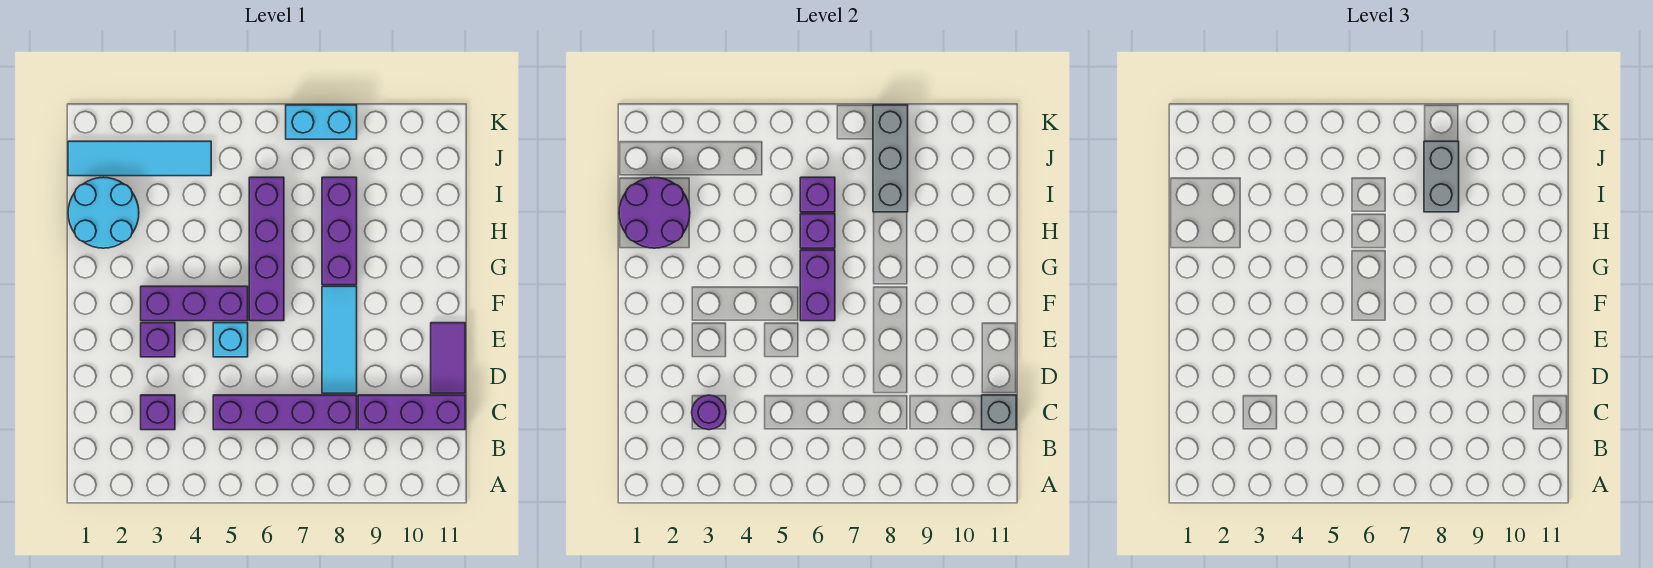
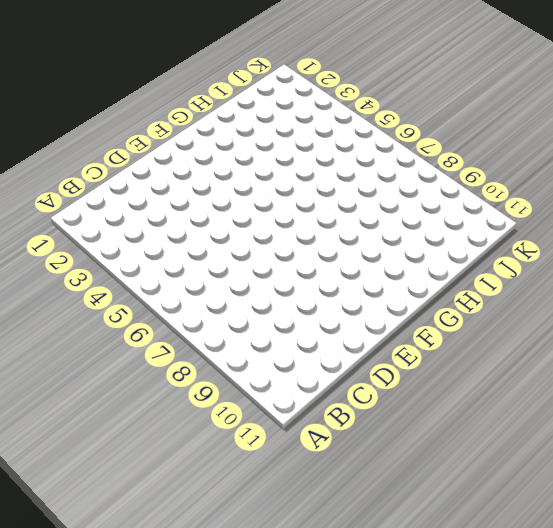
none -> purple 1x1 brick [141,395,175,430]
none -> purple 1x4 brick [213,395,357,430]
none -> purple 1x3 brick [358,395,465,430]

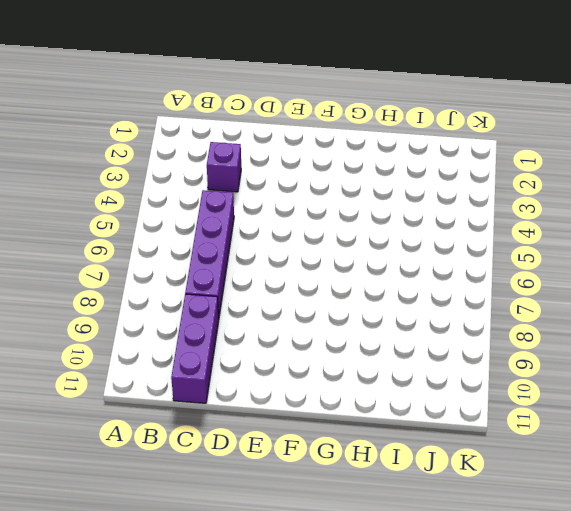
none -> cyan 1x3 tile [322,286,357,393]
none -> purple 1x2 tile [431,323,465,393]
none -> purple 1x1 brick [141,323,175,357]

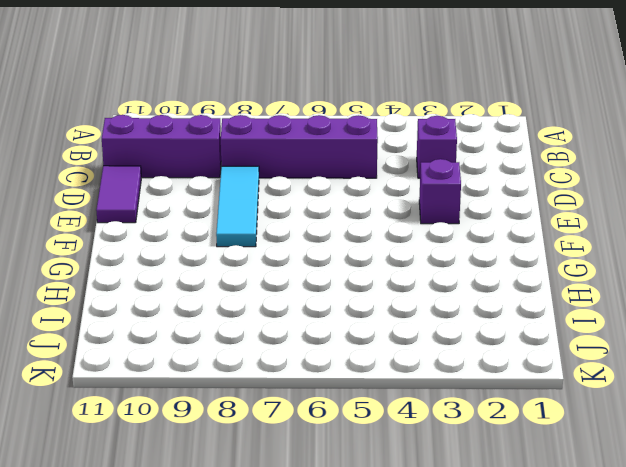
none -> cyan 1x1 brick [213,323,248,357]
none -> purple 1x3 brick [141,286,248,321]
none -> purple 1x4 brick [249,177,284,321]

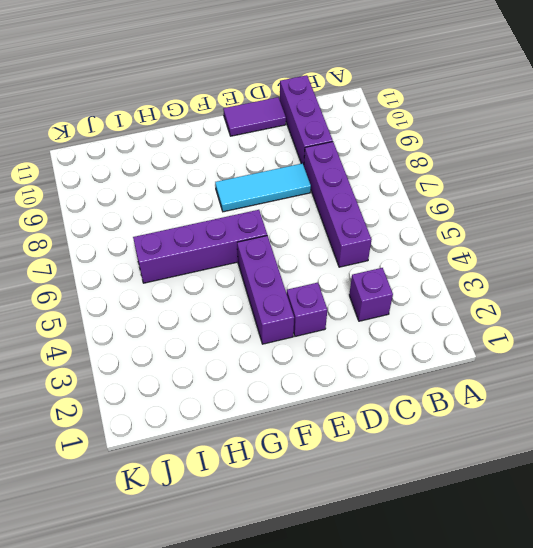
none -> cyan 1x1 brick [213,323,248,357]
none -> purple 1x3 brick [322,177,357,285]
none -> cyan 2x2 round brick [68,177,139,248]

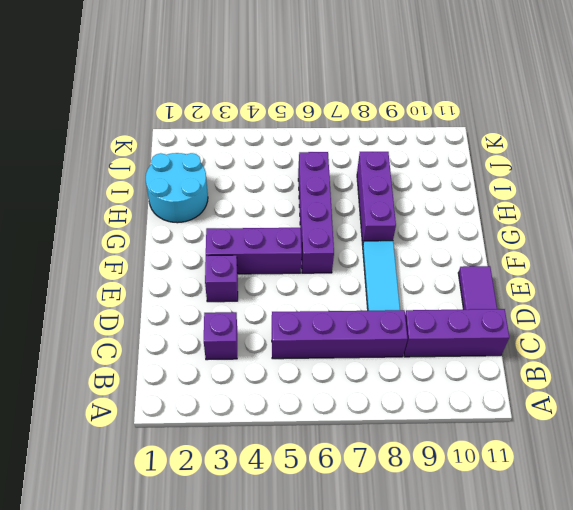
none -> cyan 1x1 brick [213,323,248,357]
none -> cyan 1x4 tile [68,141,211,176]
none -> cyan 1x2 brick [286,105,357,139]

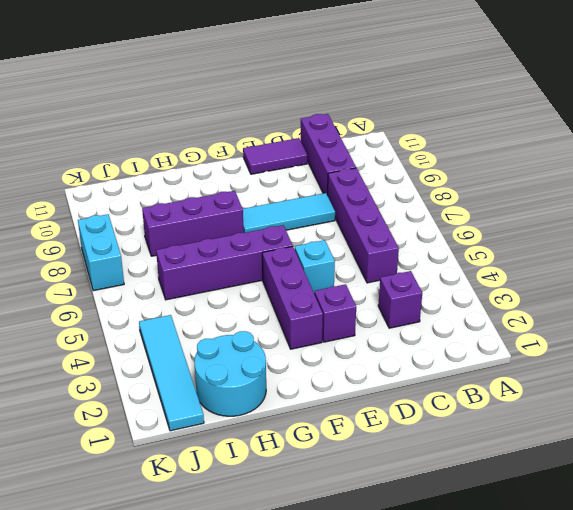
none -> purple 1x1 round brick [692,395,726,430]
none -> grey 1x1 brick [982,395,1016,430]
none -> purple 1x2 brick [800,250,835,321]

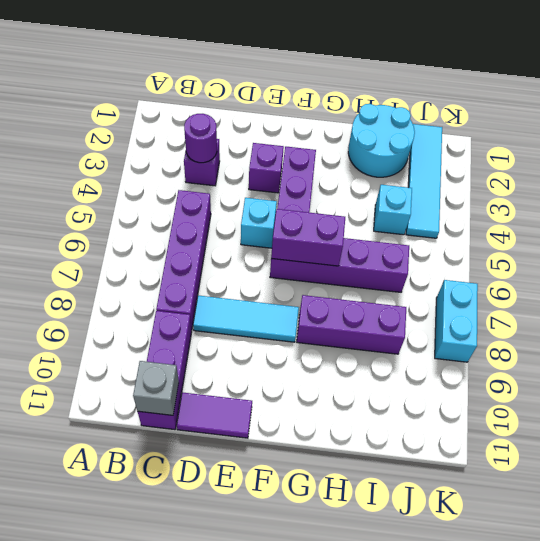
cyan 1x1 brick [374,185,412,235] -> none
none -> purple 2x2 round brick [619,177,690,248]
none -> purple 1x1 brick [800,214,835,248]
none -> purple 1x1 brick [800,177,835,212]

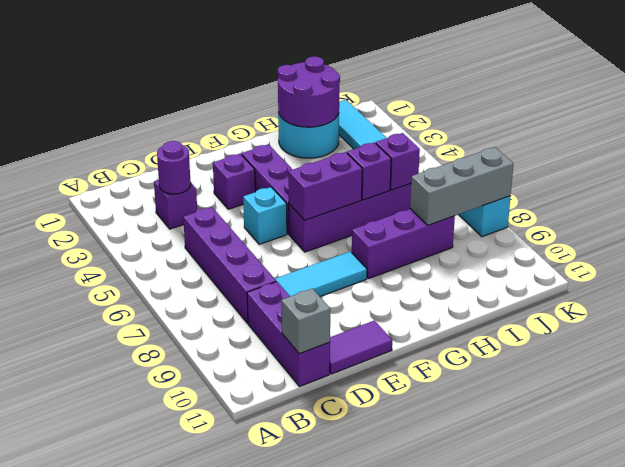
none -> grey 1x2 brick [1424,141,1459,212]

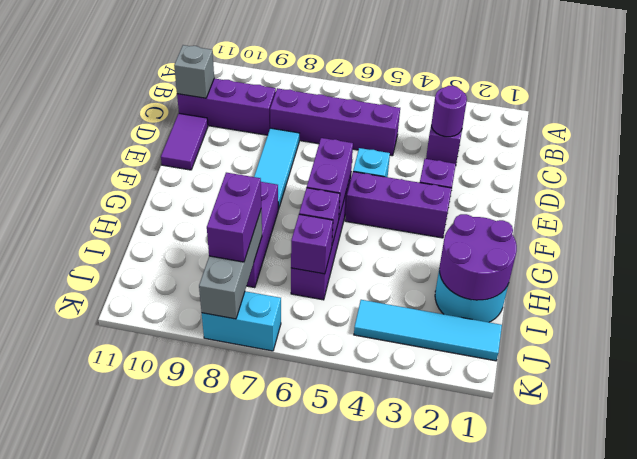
purple 1x2 brick [207,173,261,262] -> grey 1x2 brick [1424,141,1459,212]

